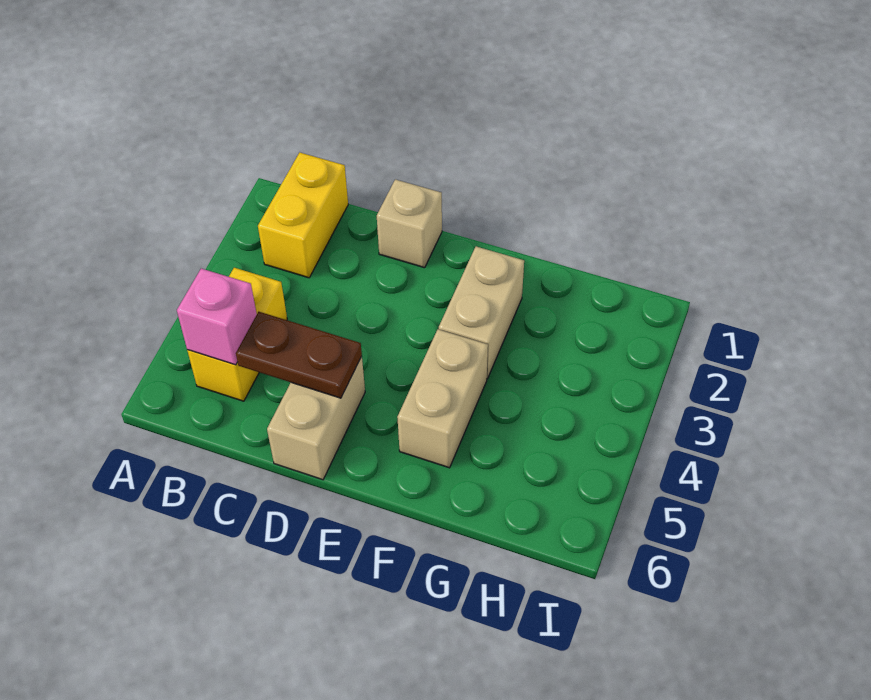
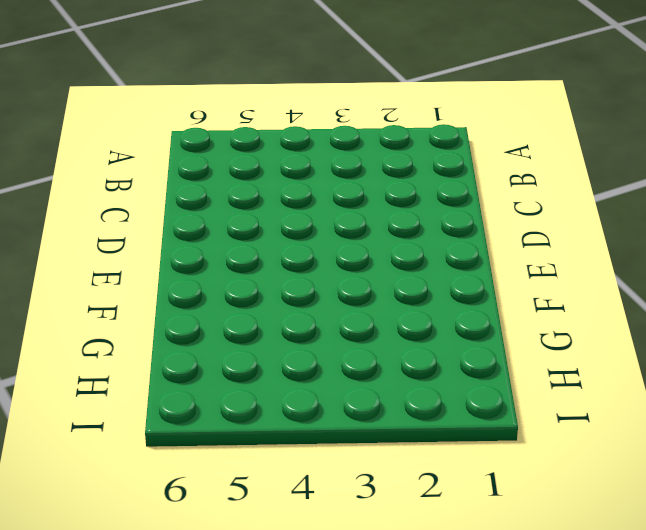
none -> yellow 1x2 brick [258,153,348,278]
none -> yellow 1x2 brick [187,268,287,401]

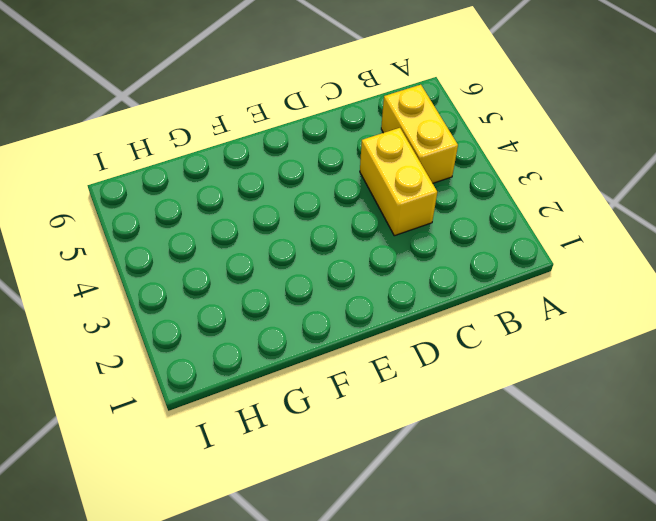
yellow 1x2 brick [360,128,437,236] -> yellow 1x2 brick moved to [258,153,348,278]
none -> tan 1x1 brick [377,179,442,268]
none -> tan 1x2 brick [267,356,365,480]

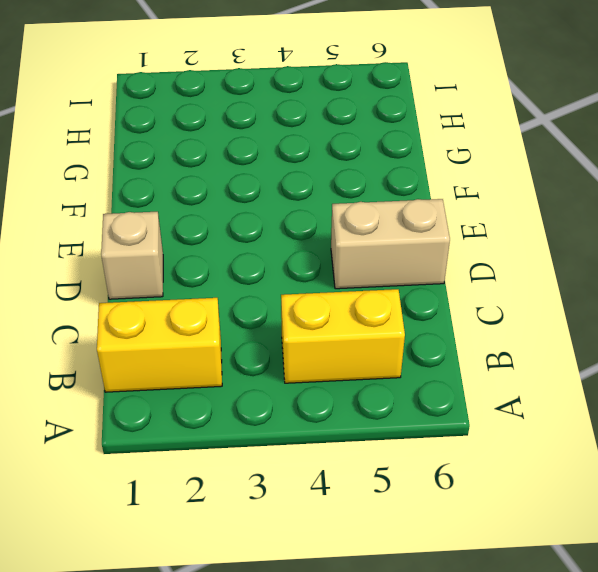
none -> tan 1x2 brick [439,246,524,379]
none -> tan 1x2 brick [397,329,488,468]

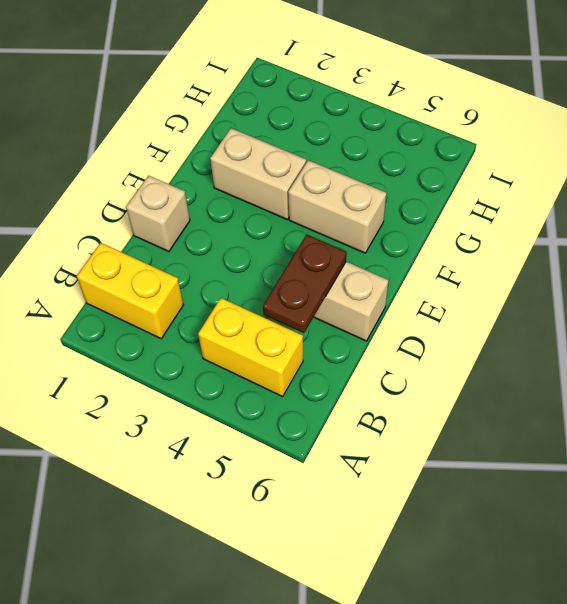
none -> pink 1x1 brick [177,268,257,365]

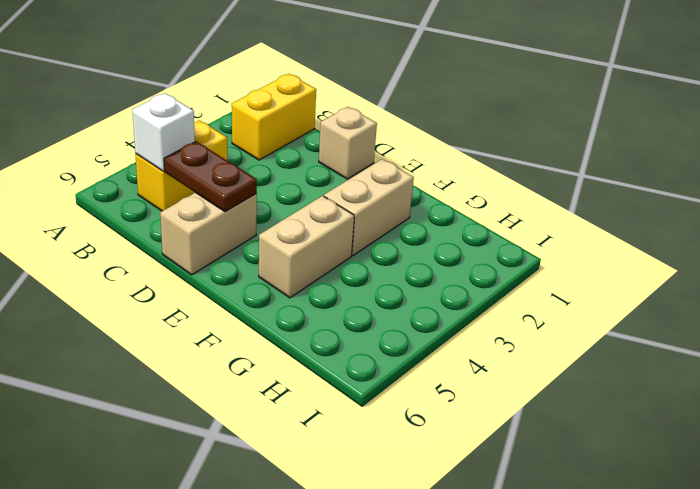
white 1x1 brick [133,93,195,171] -> pink 1x1 brick [177,268,257,365]

